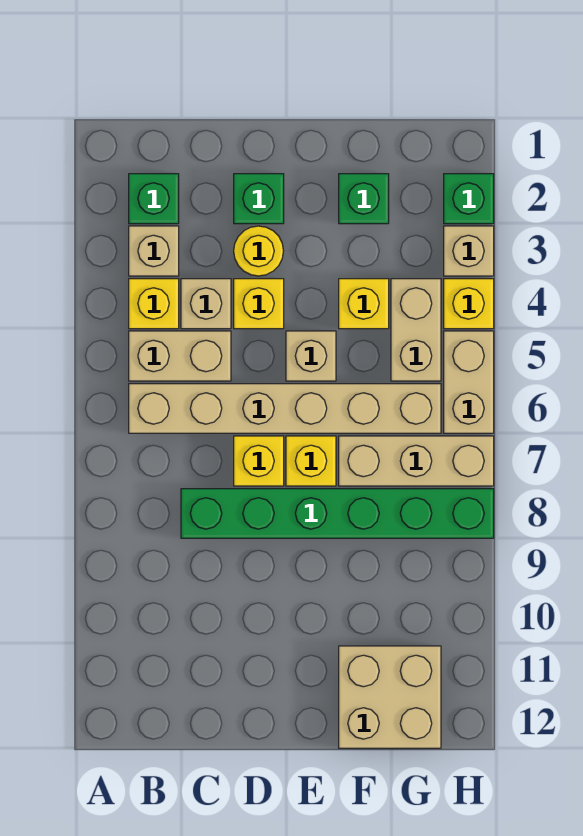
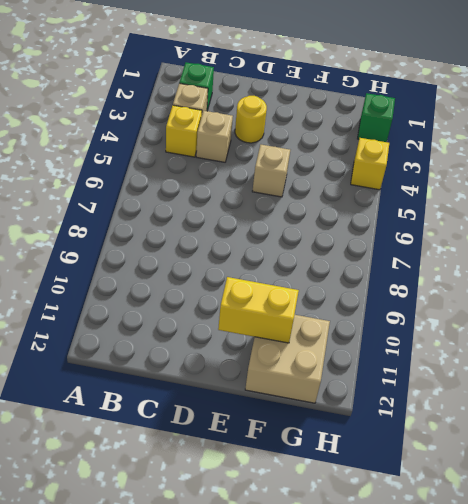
yellow 1x2 brick [218,277,299,343] -> none
none -> tan 1x2 brick [129,331,231,381]
none -> tan 1x6 brick [129,384,441,433]
none -> green 1x6 brick [181,489,494,538]

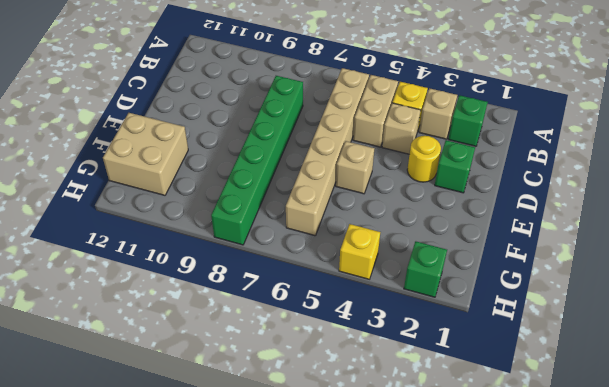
none -> yellow 1x1 brick [234,279,284,329]
none -> yellow 1x1 brick [234,436,284,486]
none -> yellow 1x1 brick [286,436,336,486]

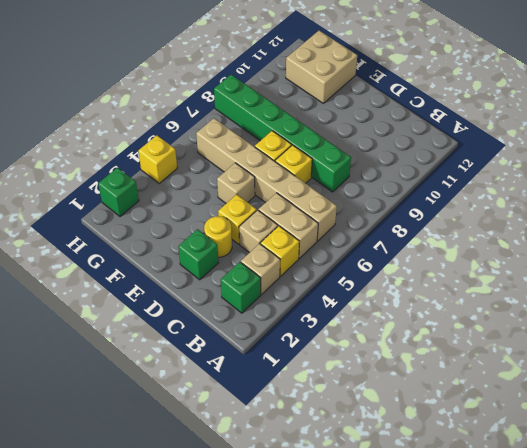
none -> green 1x1 brick [339,174,389,224]
none -> yellow 1x1 brick [339,279,389,329]
none -> tan 1x3 brick [339,436,494,486]

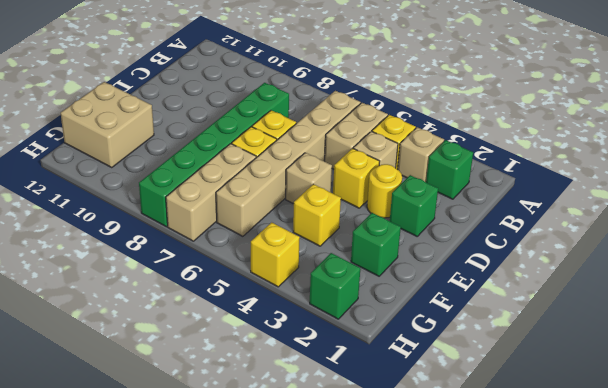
none -> tan 1x2 brick [391,279,441,381]
none -> tan 1x1 brick [444,226,494,276]
none -> tan 1x2 brick [444,331,494,433]

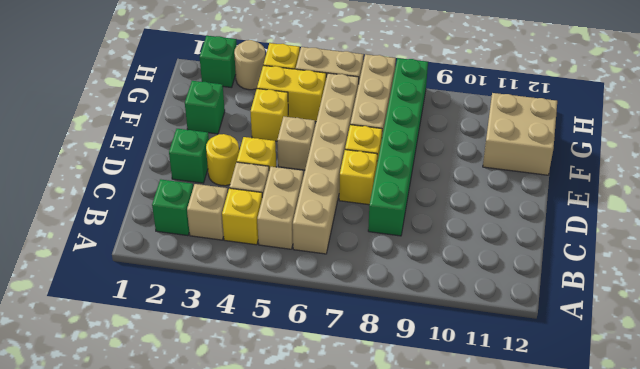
yellow 1x2 brick [257,65,326,122] -> tan 1x2 brick [391,279,441,381]
tan 1x1 round brick [234,40,265,90] -> tan 1x1 brick [444,226,494,276]

